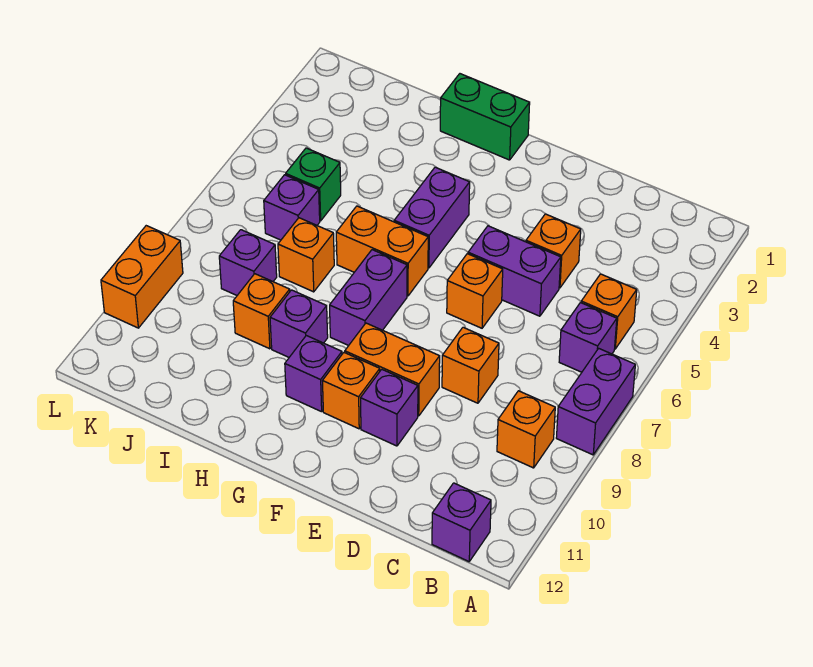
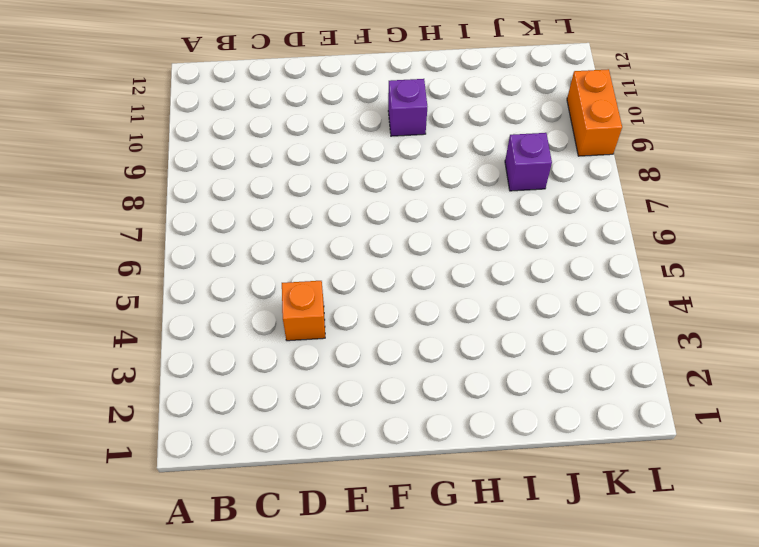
none -> purple 1x2 brick [556,348,635,455]
none -> orange 1x1 brick [581,274,637,349]
none -> purple 1x1 brick [559,303,617,372]

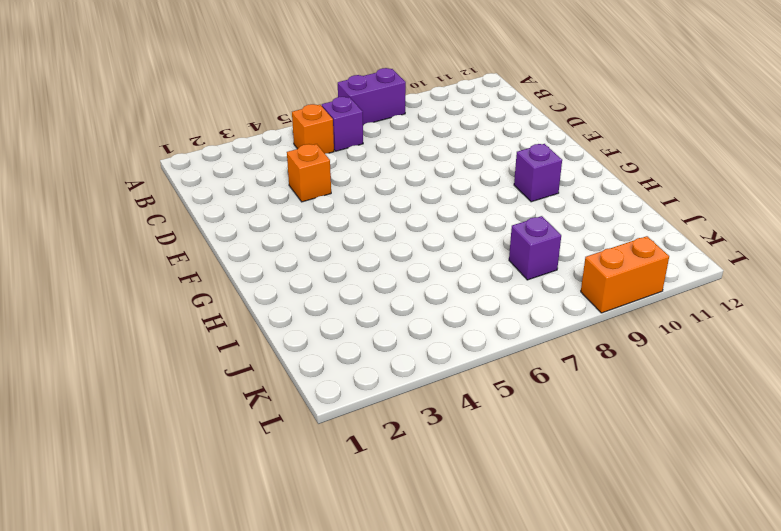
none -> orange 1x1 brick [497,391,555,468]
none -> purple 1x1 brick [432,483,491,562]
none -> purple 1x2 brick [468,226,561,316]

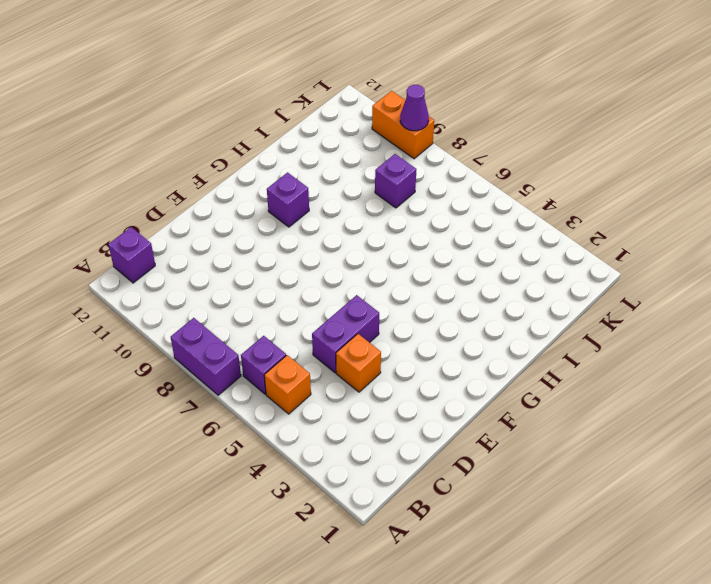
purple 1x1 cone [400,85,429,131] -> none
none -> orange 1x1 brick [497,391,555,468]
none -> orange 1x1 brick [442,327,499,403]
none -> orange 1x1 brick [447,254,503,328]

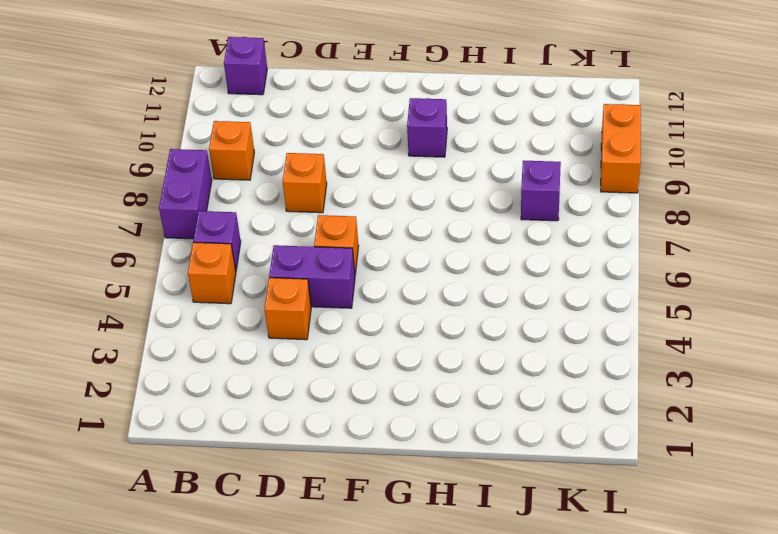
none -> orange 1x2 brick [345,323,440,416]
none -> purple 1x1 brick [361,369,418,446]
none -> orange 1x1 brick [323,353,380,429]

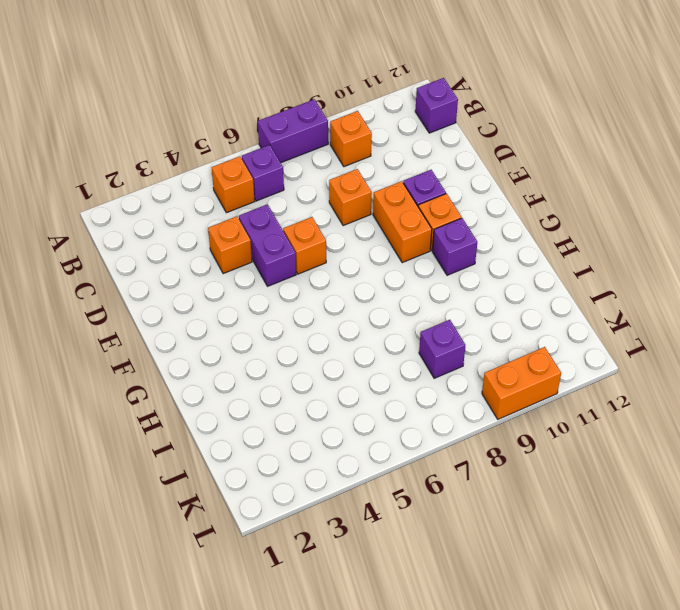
none -> green 1x2 brick [440,74,530,160]
none -> purple 1x2 brick [394,167,470,268]
none -> orange 1x2 brick [336,206,428,296]

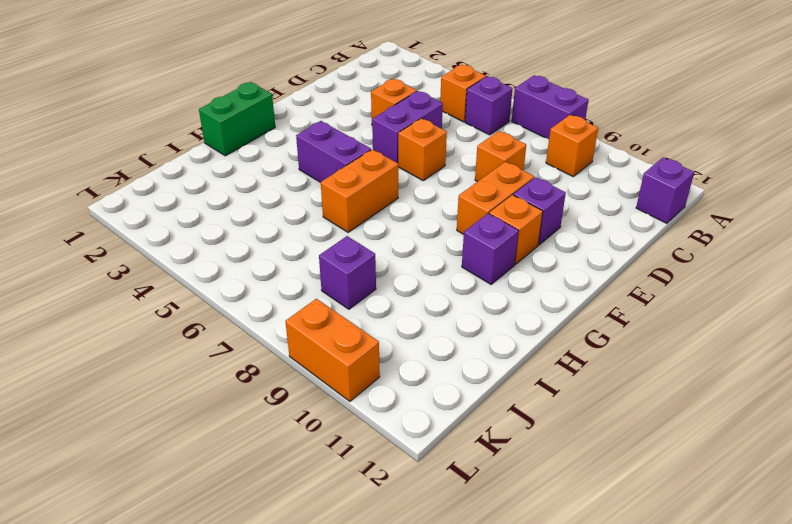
none -> purple 1x2 brick [330,250,407,346]
none -> purple 1x1 brick [270,290,328,357]
none -> orange 1x1 brick [278,218,334,292]

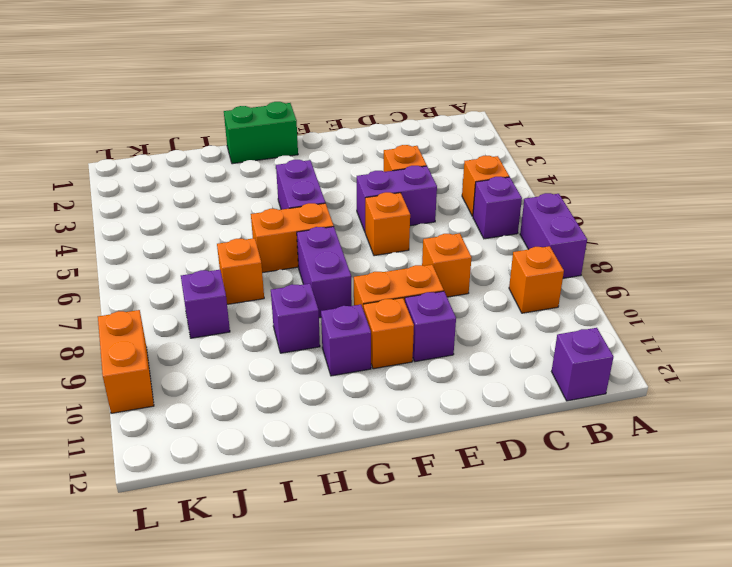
none -> orange 1x1 brick [233,274,290,349]
none -> green 1x1 brick [286,148,341,221]
none -> purple 1x1 brick [264,175,320,240]

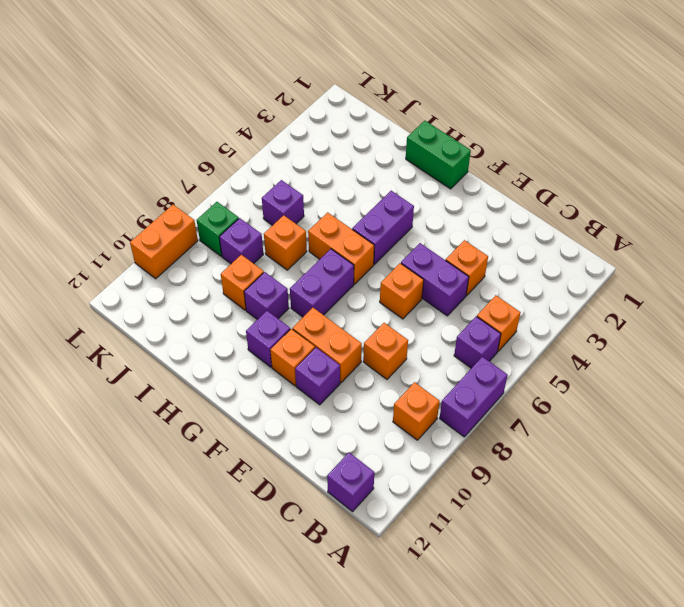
green 1x1 brick [197,202,239,256] -> green 1x1 brick moved to [286,148,341,221]

